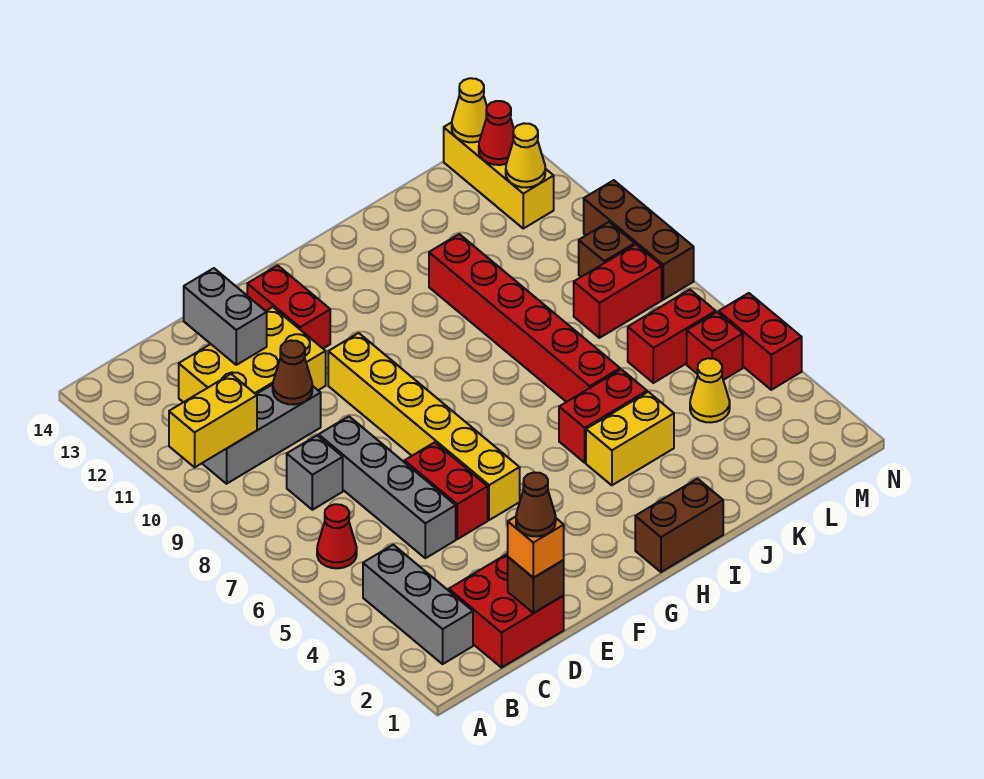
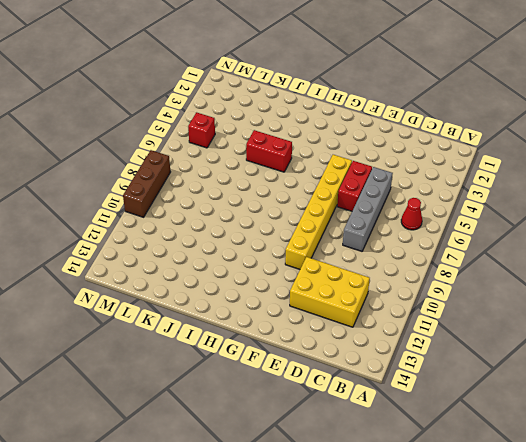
none -> grey 1x3 brick [363,545,473,664]
none -> grey 1x3 brick [202,385,321,484]
none -> red 2x2 brick [449,554,564,668]
none -> grey 1x1 brick [287,436,343,510]

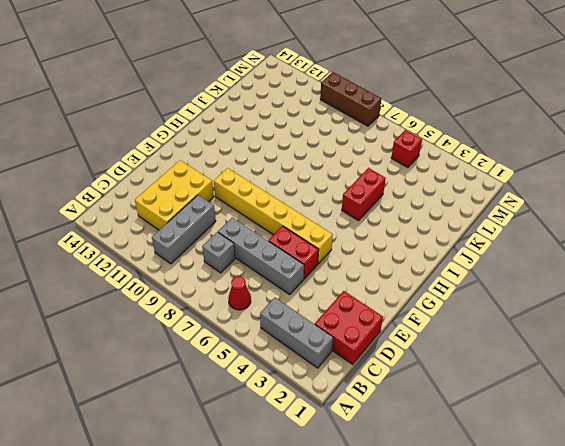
none -> red 1x2 brick [247,265,330,348]
none -> brown 1x2 brick [635,479,723,572]
none -> yellow 1x2 brick [586,392,674,485]
none -> red 1x6 brick [429,234,620,402]

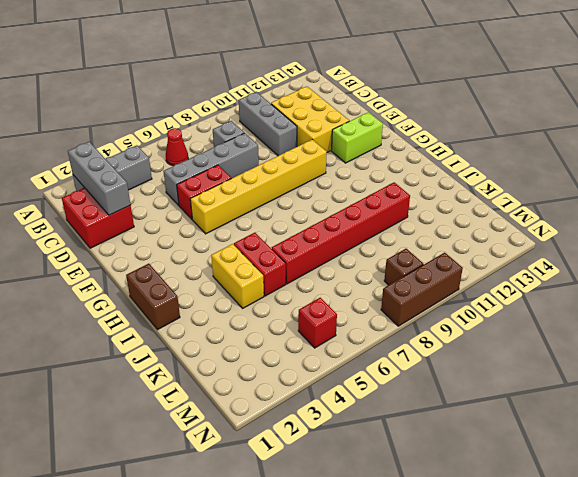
grey 1x3 brick [68,142,131,215] -> none
lime 1x2 brick [332,112,383,163] -> red 1x2 brick [247,265,330,348]
none -> yellow 1x1 cone [690,358,730,422]
none -> red 1x2 brick [628,290,716,383]
none -> red 1x2 brick [574,245,662,338]
none -> yellow 1x3 brick [444,122,554,228]

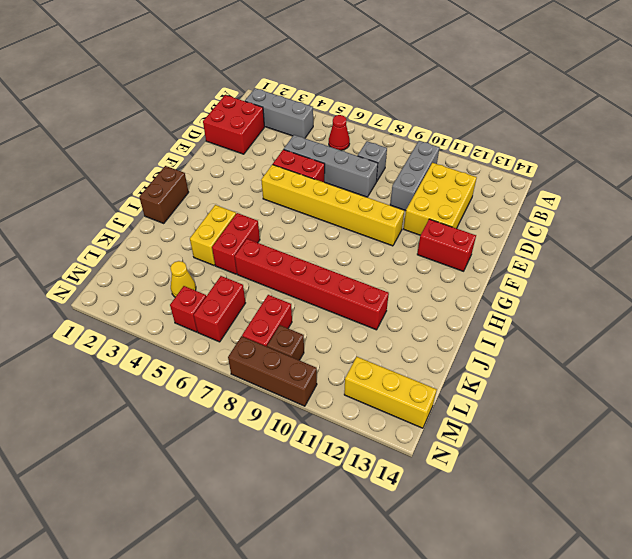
none -> red 1x2 brick [719,293,802,390]
none -> yellow 1x2 brick [169,374,257,467]
none -> brown 1x1 brick [508,557,564,613]
none -> brown 1x1 cone [273,340,312,405]

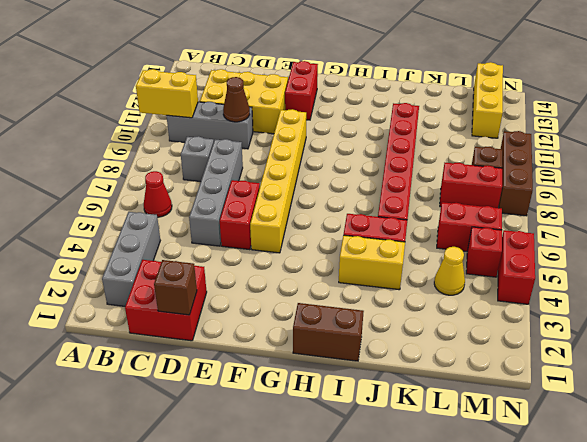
none -> grey 1x2 brick [184,268,267,365]
none -> yellow 1x1 cone [506,123,545,188]
none -> red 1x1 cone [479,101,514,165]
none -> yellow 1x1 cone [452,78,487,142]

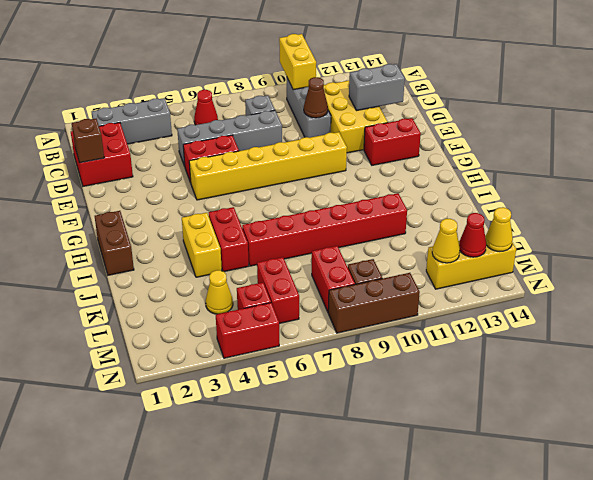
none -> orange 1x1 brick [508,517,564,578]
none -> brown 1x1 cone [516,472,556,537]

